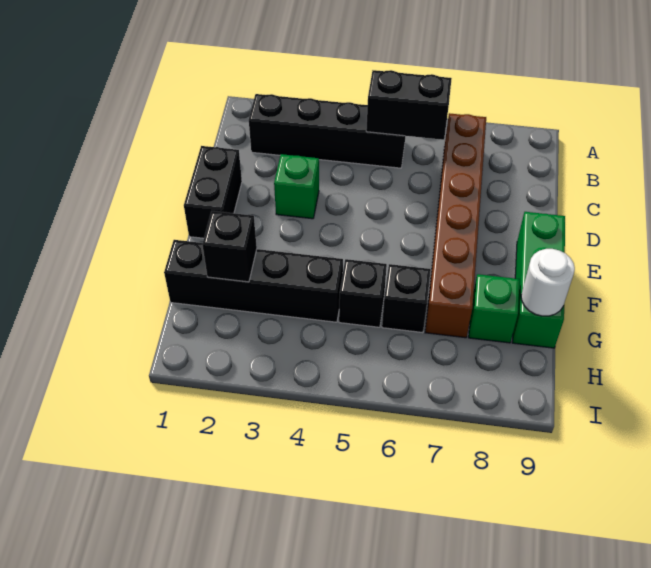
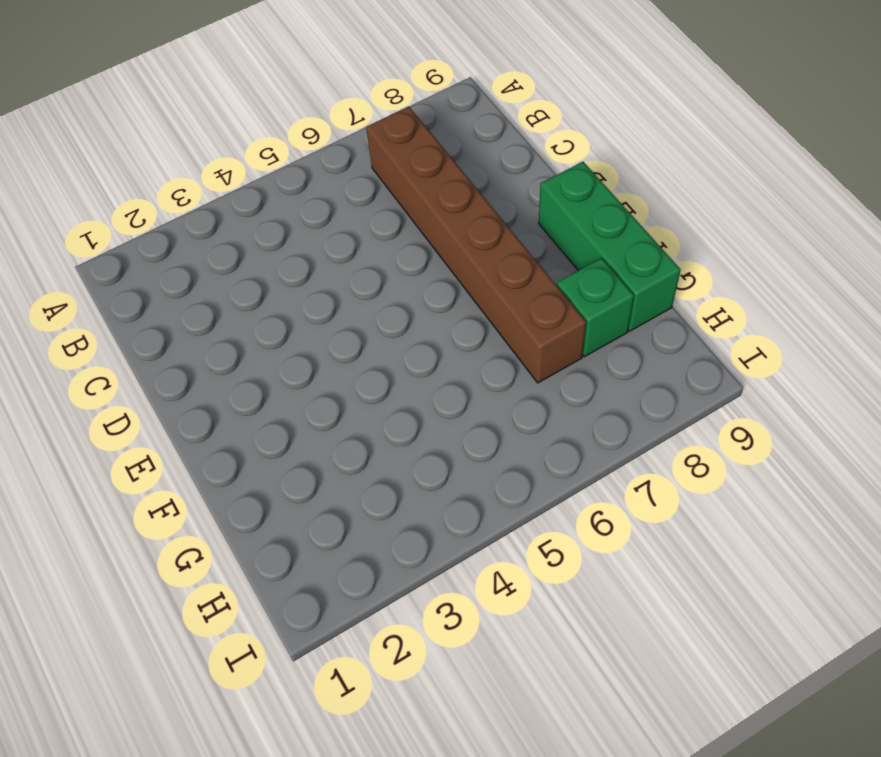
none -> black 1x4 brick [249,94,405,168]
none -> black 1x2 brick [184,146,242,238]
none -> green 1x1 brick [274,154,319,219]

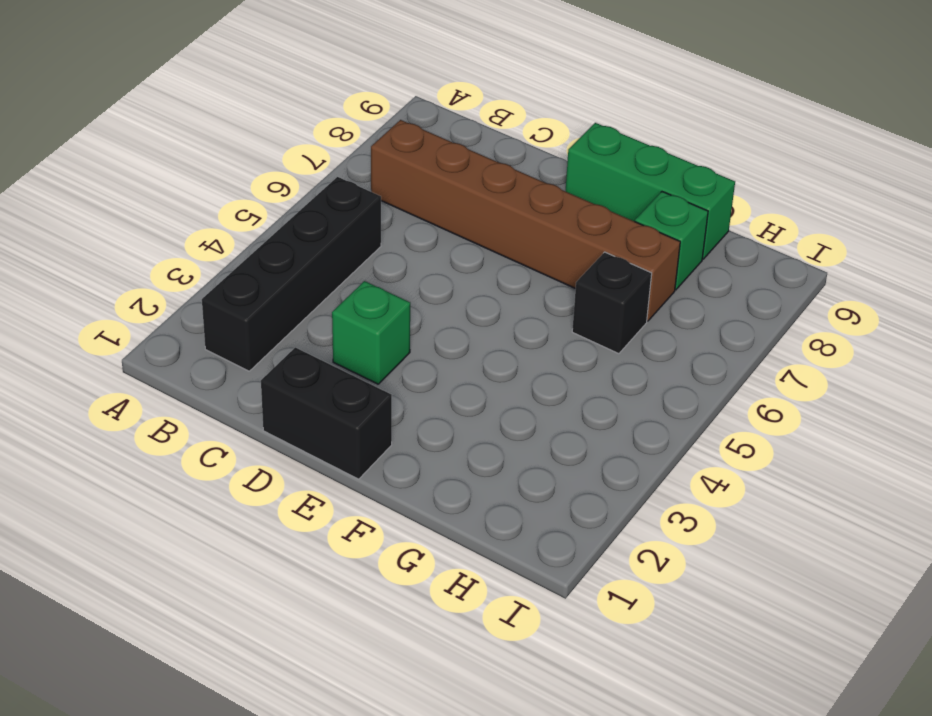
none -> black 1x4 brick [164,240,343,322]
none -> black 1x1 brick [339,259,387,327]
none -> black 1x2 brick [366,70,452,140]

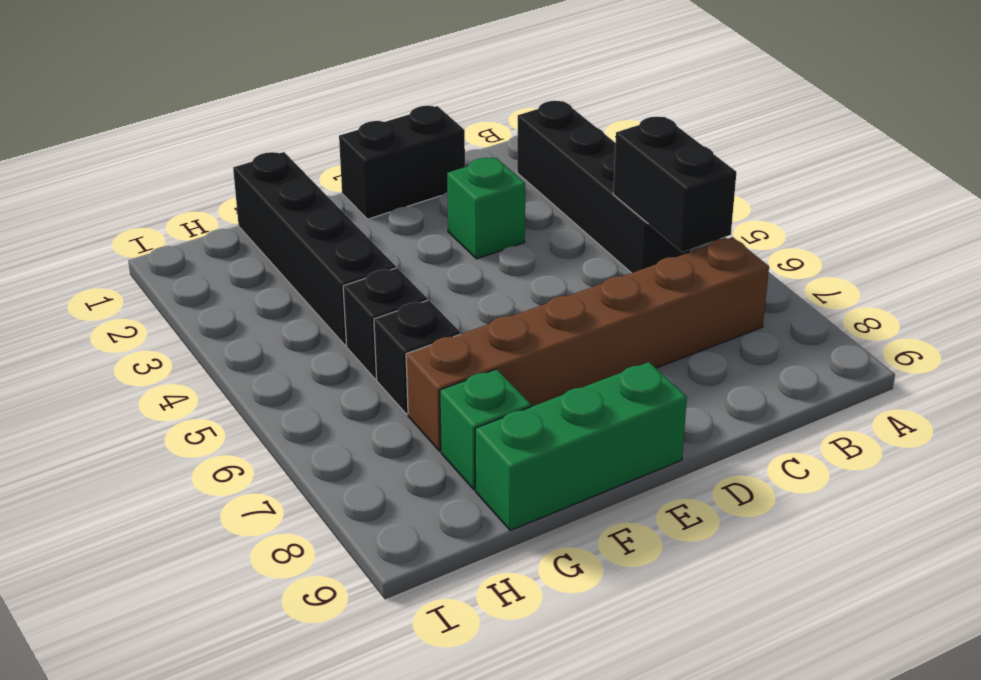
none -> black 1x1 brick [202,211,257,282]
none -> white 1x1 round brick [521,249,575,316]

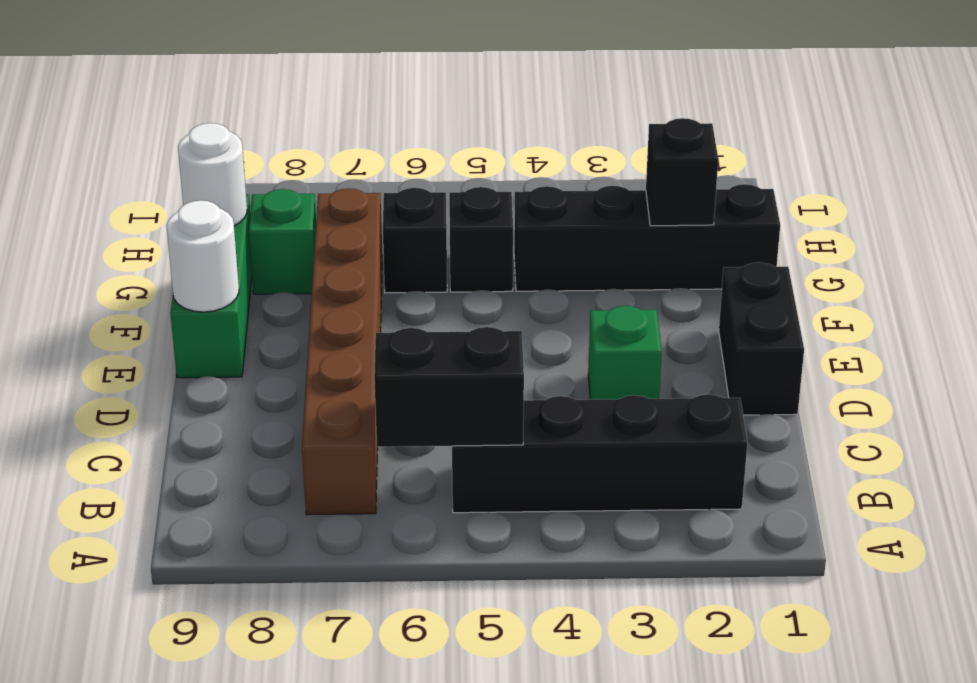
white 1x1 round brick [166,200,239,312] -> none

